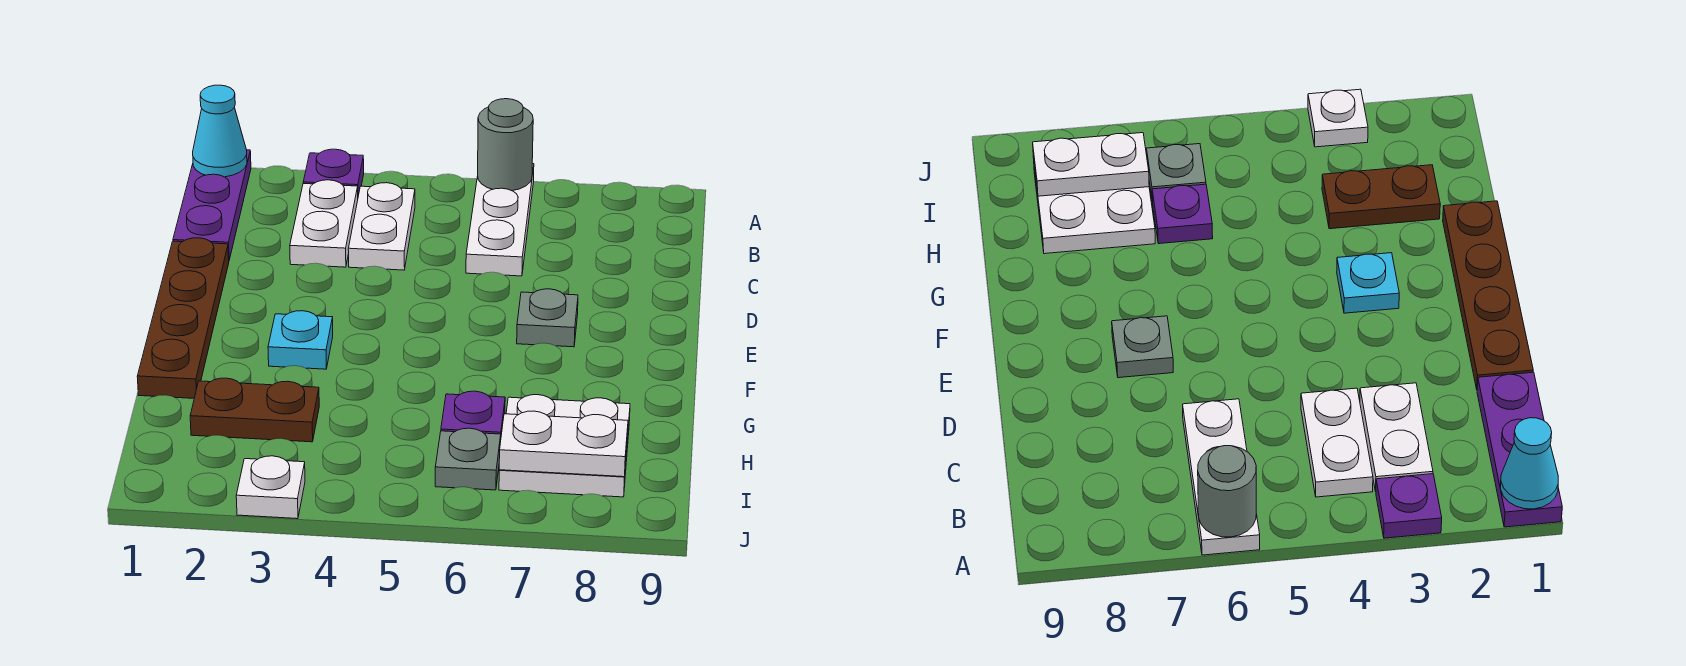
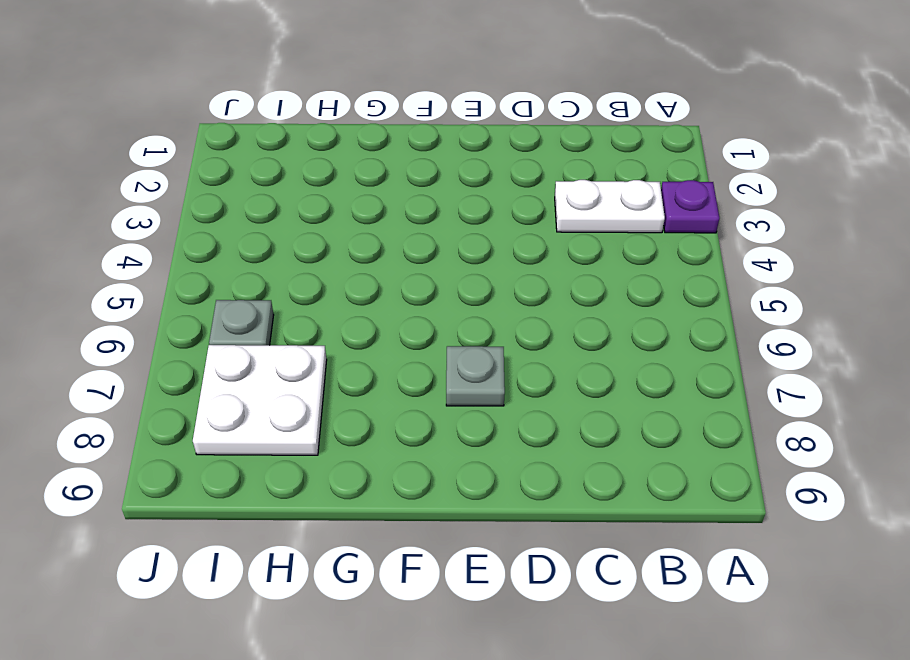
none -> purple 1x3 plate [173,150,251,260]
none -> white 1x3 plate [466,164,534,276]
none -> white 1x2 plate [348,183,415,270]

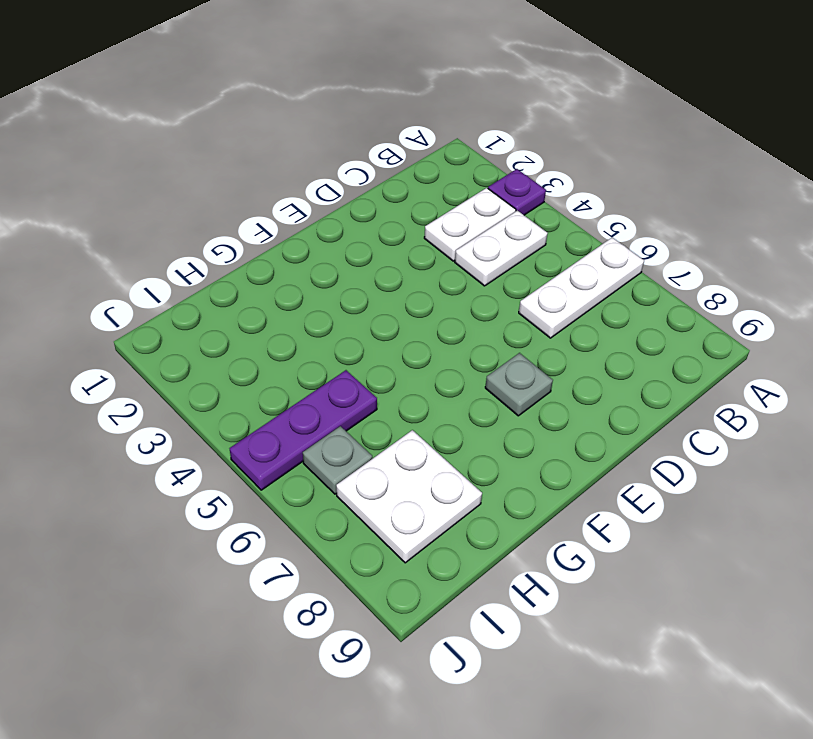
purple 1x3 plate [230,370,377,490] -> purple 1x3 plate moved to [173,150,251,260]
none -> brown 1x4 plate [137,238,229,398]
none -> cyan 1x1 plate [268,311,333,369]
none -> brown 1x2 plate [190,378,319,442]

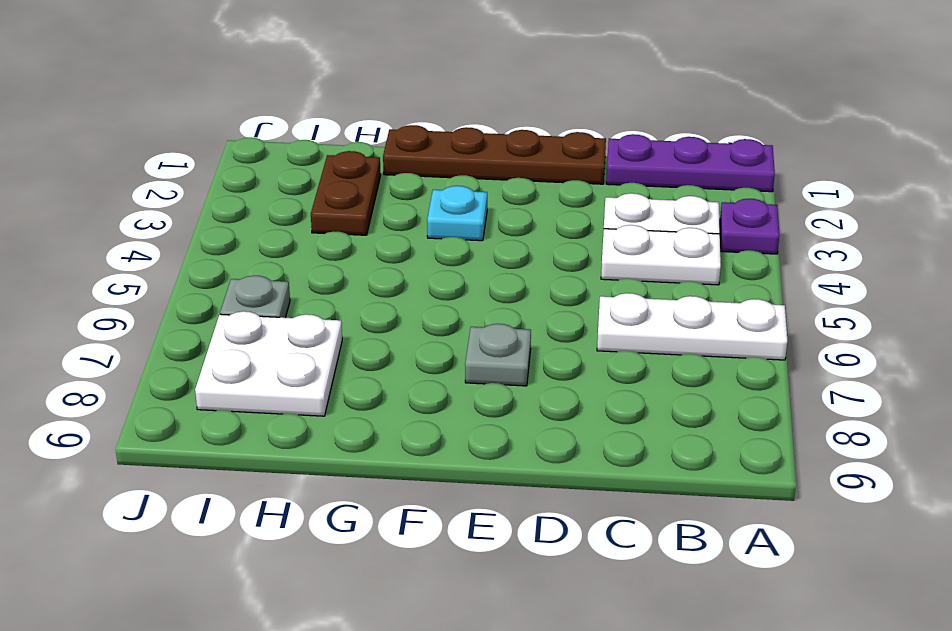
none -> purple 1x1 plate [441,391,505,435]
none -> white 1x1 plate [236,456,305,519]
none -> cyan 1x1 cone [193,85,247,177]

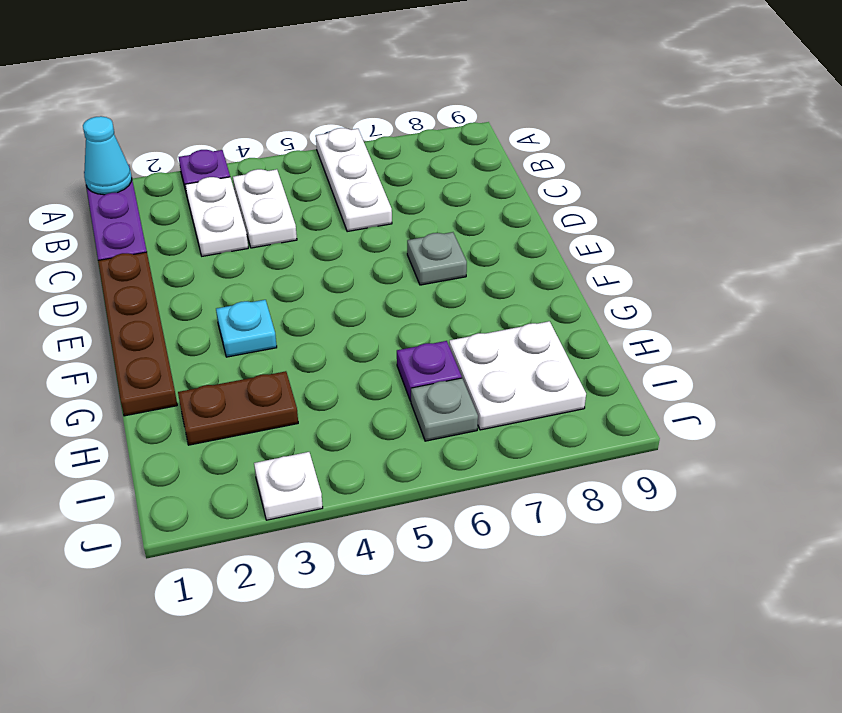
none -> grey 1x1 round brick [478,99,533,191]
none -> white 1x2 plate [499,411,628,477]

